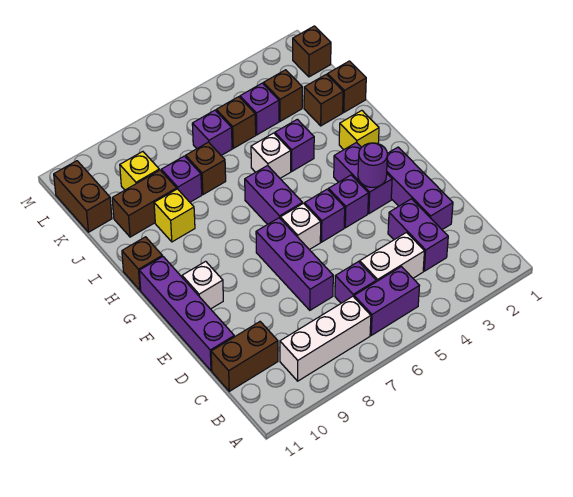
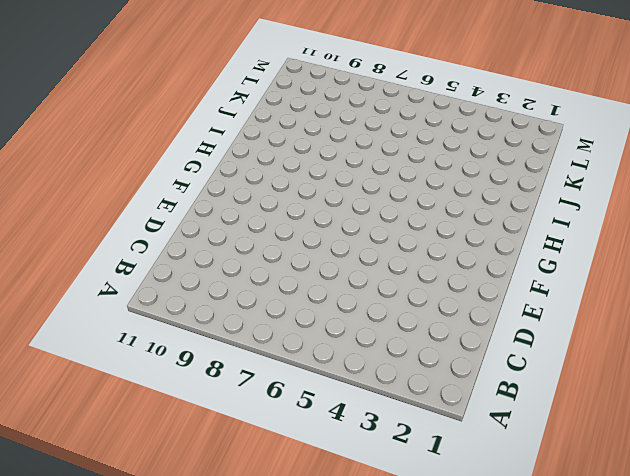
none -> purple 1x2 brick [354,267,419,335]
none -> white 1x3 brick [280,296,371,381]
none -> purple 1x2 brick [388,199,448,271]
none -> white 1x2 brick [360,232,424,282]

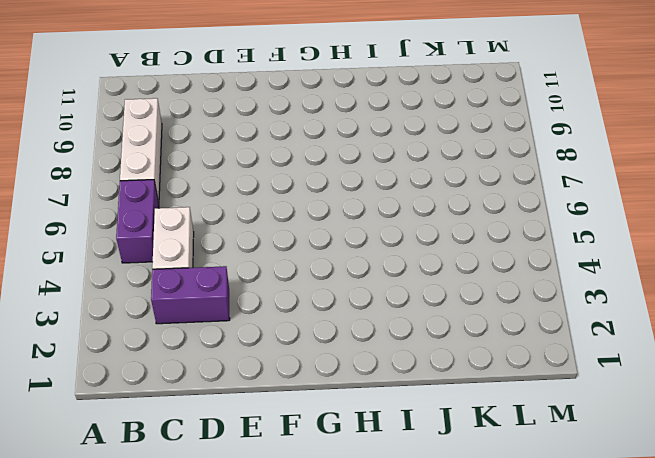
none -> purple 1x1 brick [335,262,376,303]
none -> brown 1x2 brick [211,322,278,391]
none -> purple 1x3 brick [387,147,453,230]
none -> purple 1x3 brick [256,218,333,310]

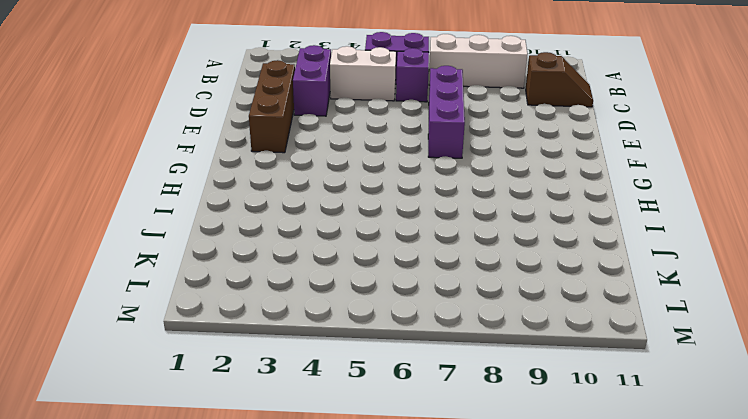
brown 1x2 slope [526,52,593,107] -> brown 1x2 brick [211,322,278,391]
brown 1x3 brick [249,60,295,153] -> purple 1x3 brick [387,147,453,230]
none -> purple 1x4 brick [139,257,234,371]
none -> purple 1x2 brick [334,142,392,214]
none -> purple 1x1 brick [328,175,369,228]
none -> purple 1x1 brick [305,189,345,242]

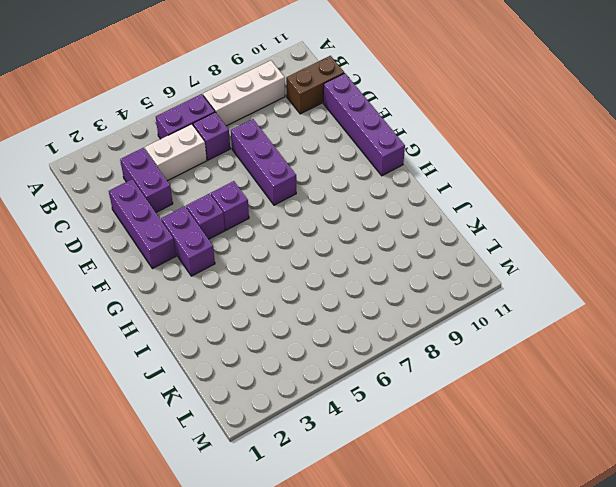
none -> white 1x1 brick [280,203,321,250]
none -> white 1x1 brick [182,261,223,309]
none -> purple 1x2 brick [245,166,303,224]
none -> yellow 1x1 brick [339,110,379,150]

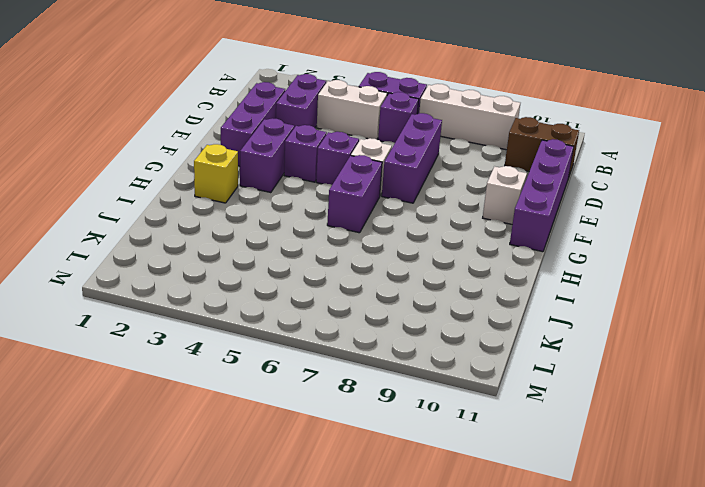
none -> brown 1x1 brick [122,237,162,290]
none -> purple 1x1 brick [275,119,314,171]
none -> white 1x1 brick [251,133,291,178]
none -> yellow 1x1 brick [154,189,195,242]

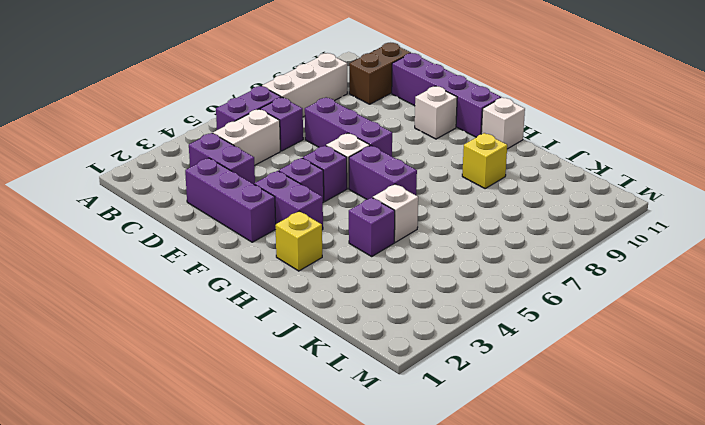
white 1x1 brick [481,97,525,149] -> brown 1x1 brick [122,237,162,290]
none -> brown 1x1 brick [327,61,366,112]
none -> brown 1x1 brick [304,74,343,126]
none -> brown 1x1 brick [186,142,226,195]
none -> purple 1x1 brick [161,156,202,202]

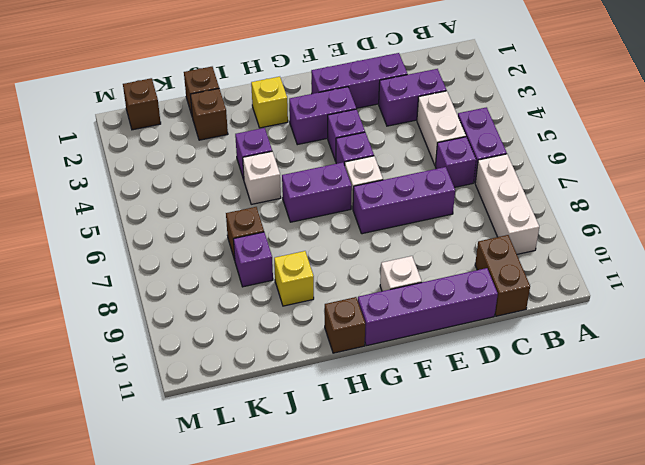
none -> brown 1x2 brick [112,170,177,237]
none -> brown 1x1 brick [263,70,302,121]
none -> purple 1x1 brick [240,83,279,135]
none -> brown 1x1 brick [216,97,256,148]

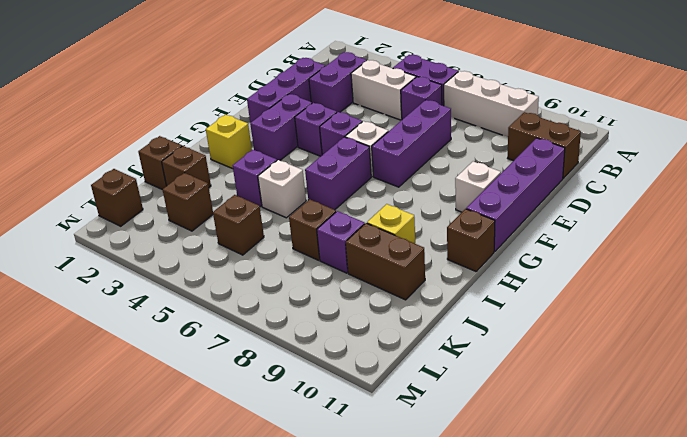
none -> purple 1x1 brick [240,83,279,135]
none -> purple 1x1 brick [192,110,232,155]
none -> yellow 1x1 brick [120,152,159,190]
none -> brown 1x2 brick [54,161,112,232]

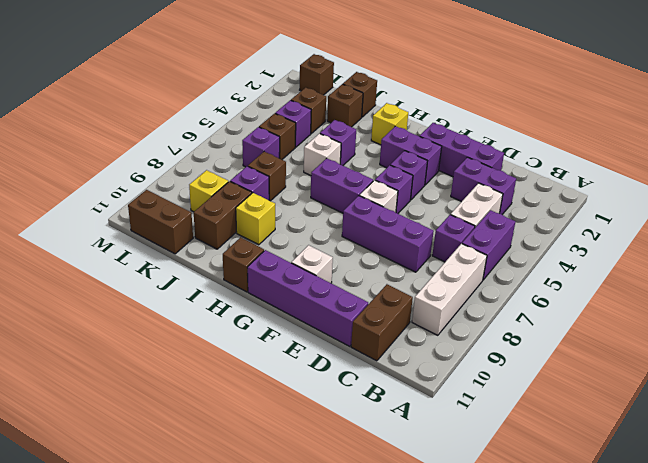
none -> purple 1x1 round brick [358,143,387,187]

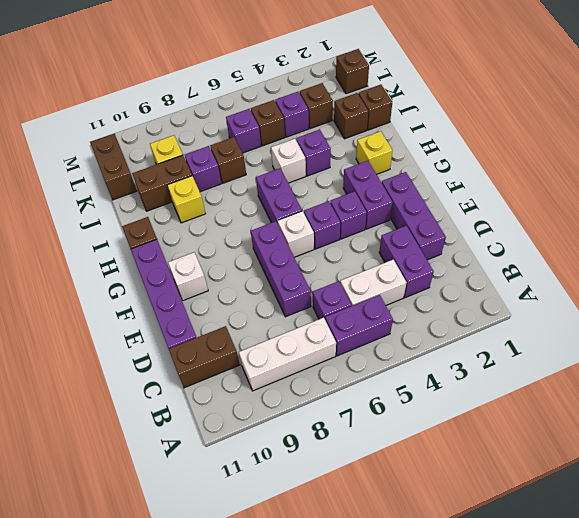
none -> purple 1x1 round brick [358,143,387,187]

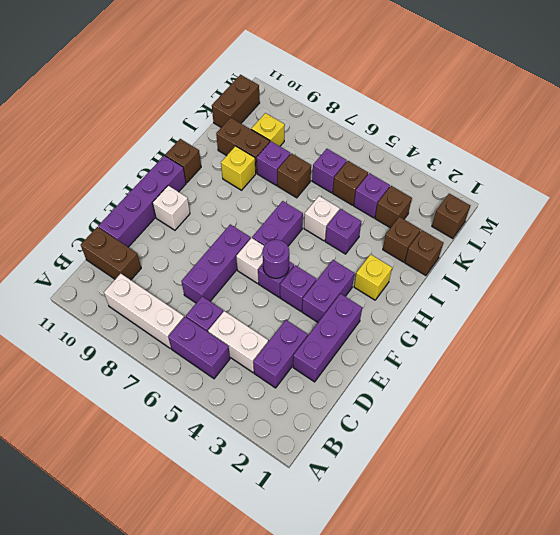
purple 1x1 round brick [263,240,289,278] -> purple 1x1 round brick moved to [358,143,387,187]

